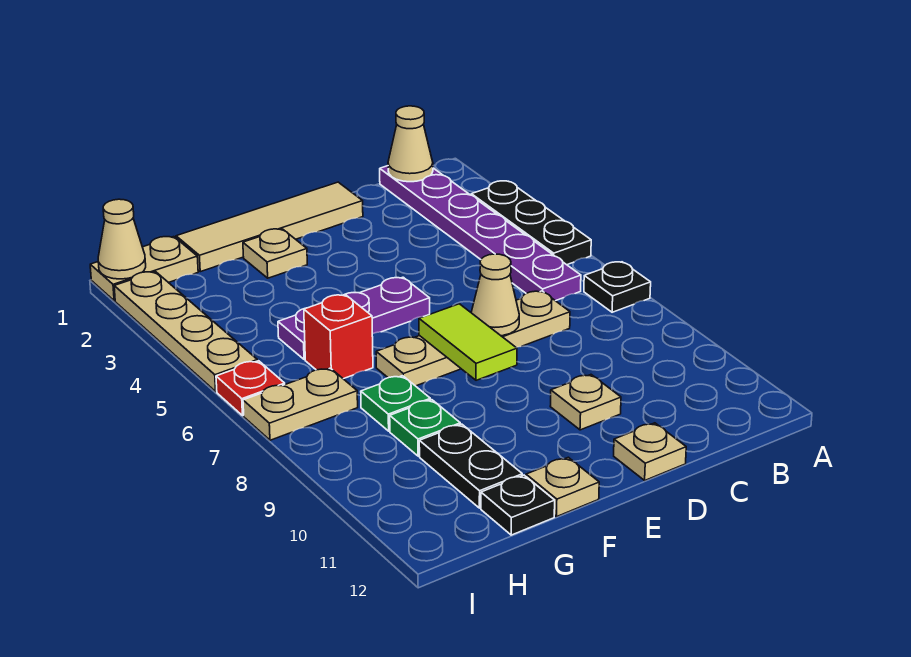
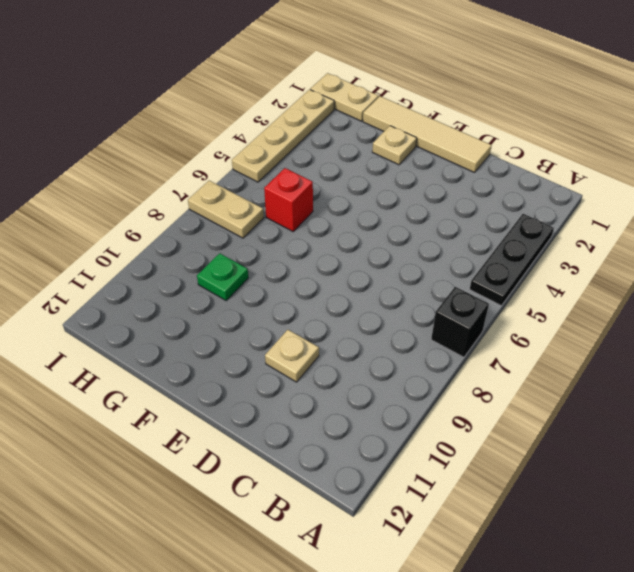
black 1x1 brick [431,287,489,357] -> black 1x1 plate [584,262,651,312]
none -> purple 1x6 plate [380,166,581,301]
none -> tan 1x4 plate [376,291,570,386]
none -> tan 1x1 plate [614,423,686,480]

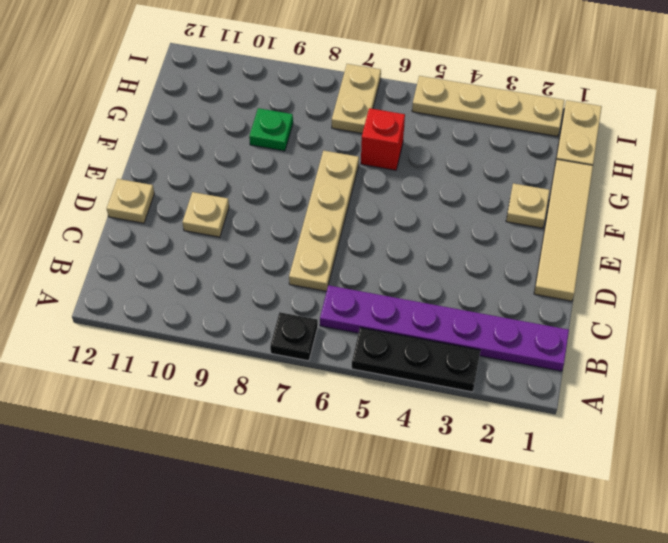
none -> purple 1x3 plate [278,277,430,360]
none -> tan 1x1 plate [526,457,599,517]
none -> green 1x1 plate [361,376,430,431]

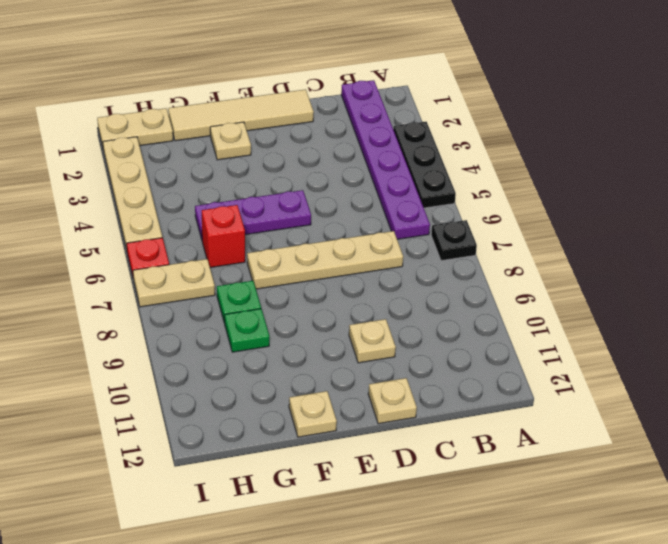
none -> black 1x2 plate [419,424,522,508]
none -> black 1x1 plate [481,475,555,535]
none -> tan 1x1 cone [388,106,433,182]

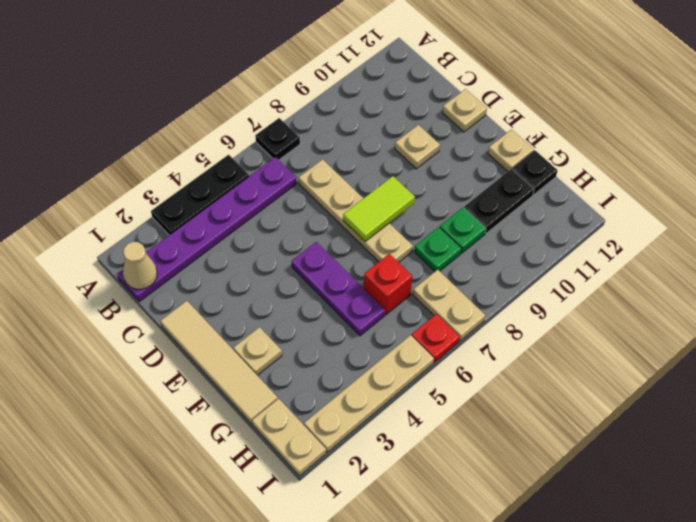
none -> tan 1x1 cone [471,254,519,336]
none -> tan 1x1 cone [98,199,146,279]

